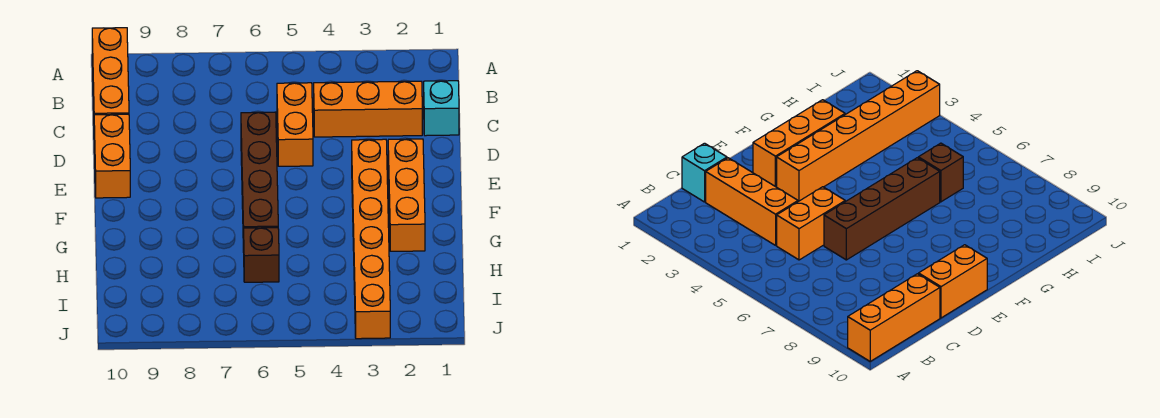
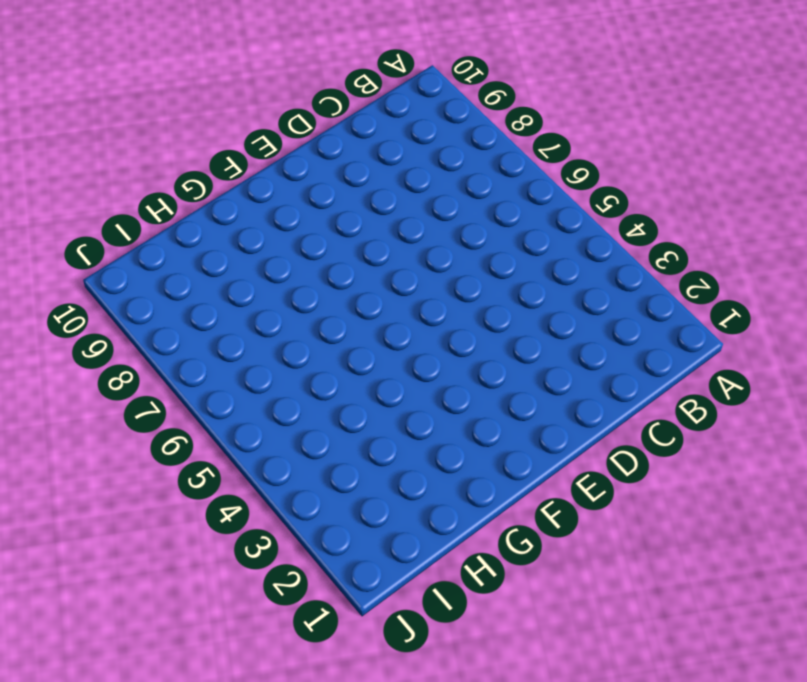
none -> orange 1x3 brick [92,28,129,115]
none -> cyan 1x1 brick [424,81,459,136]

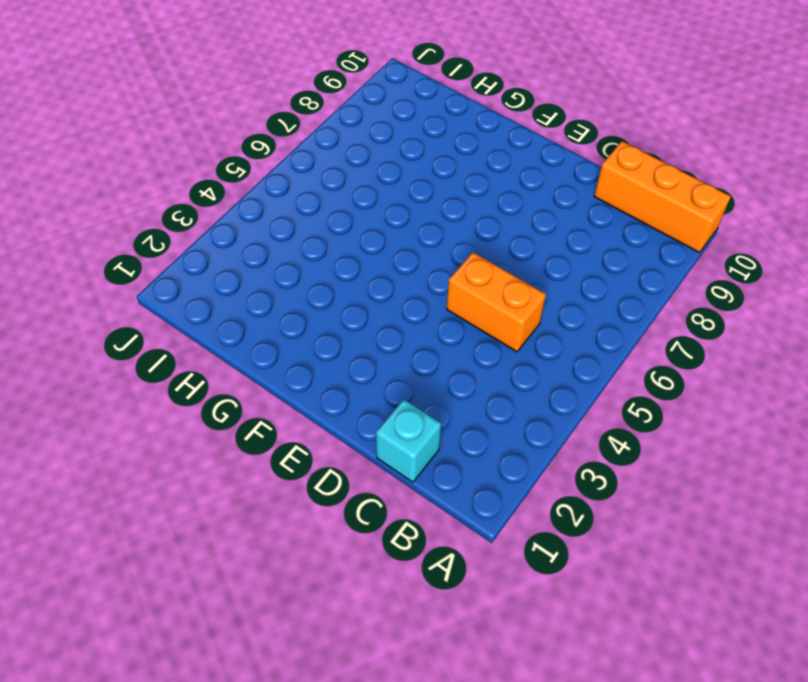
none -> orange 1x3 brick [314,81,422,137]
none -> brown 1x4 brick [241,112,278,252]

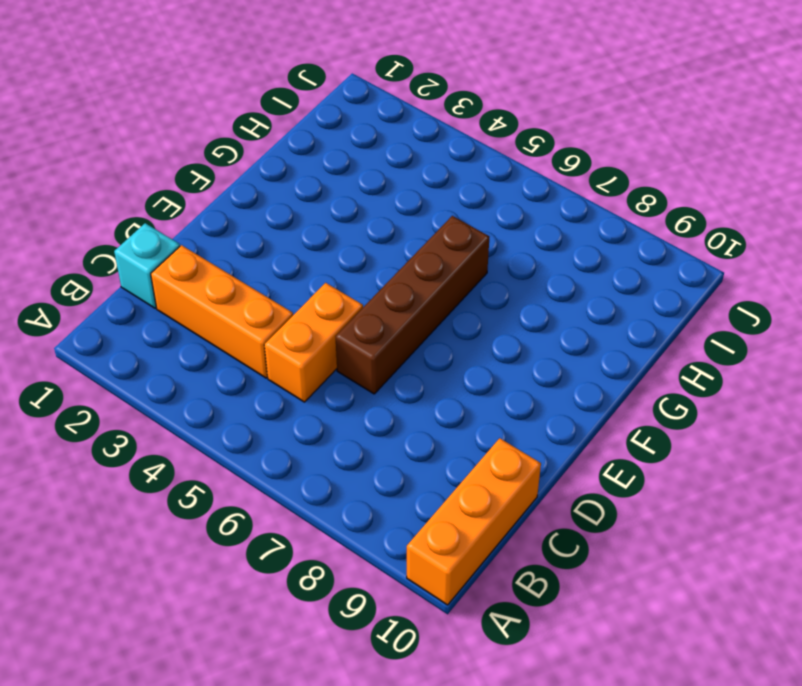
none -> orange 1x2 brick [94,114,130,198]
none -> orange 1x3 brick [388,139,425,251]

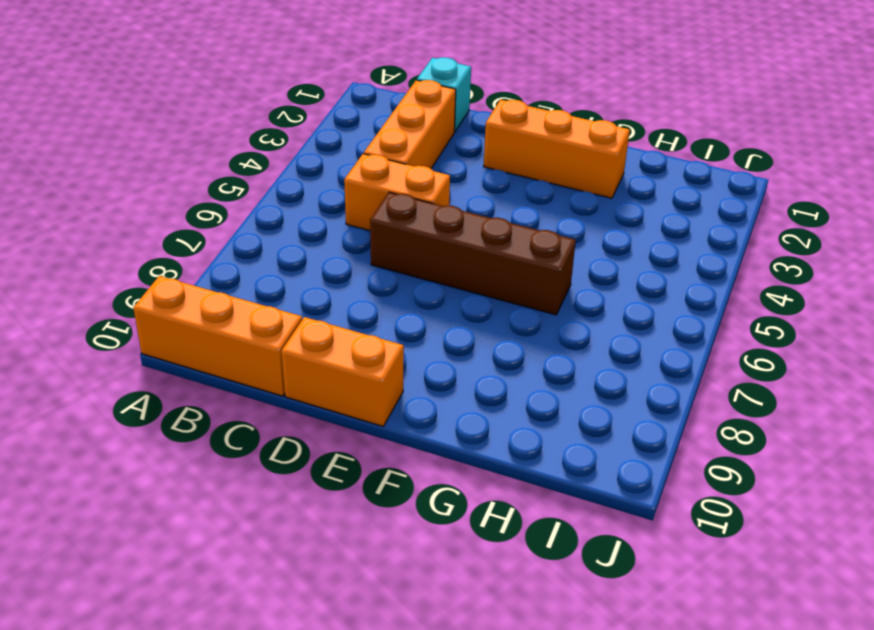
none -> orange 1x6 brick [352,139,390,339]
none -> brown 1x1 brick [244,228,279,282]

